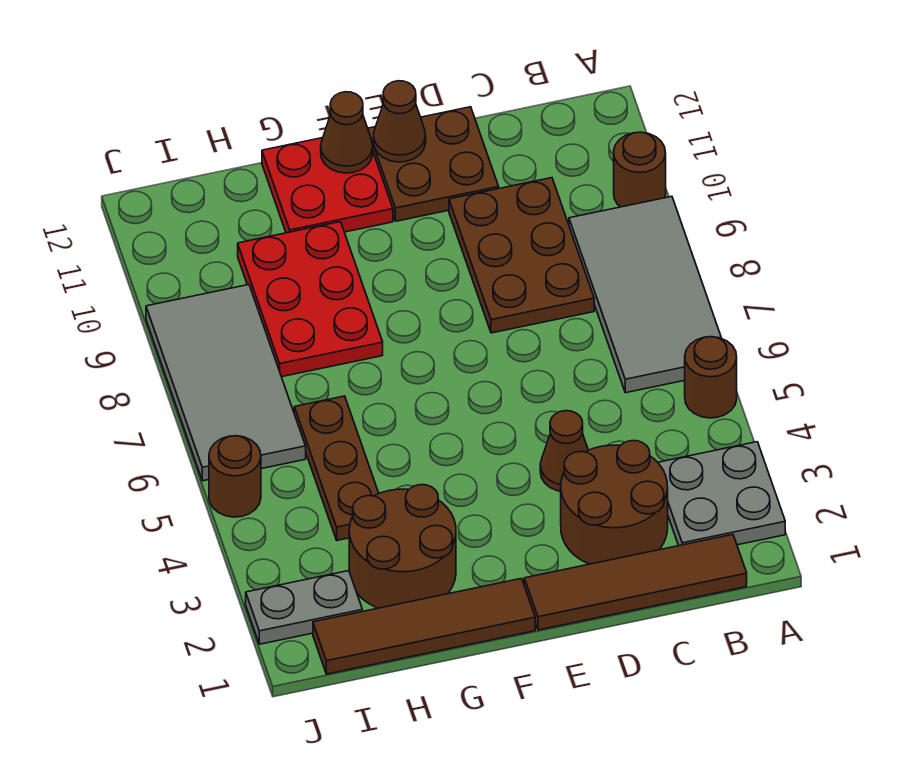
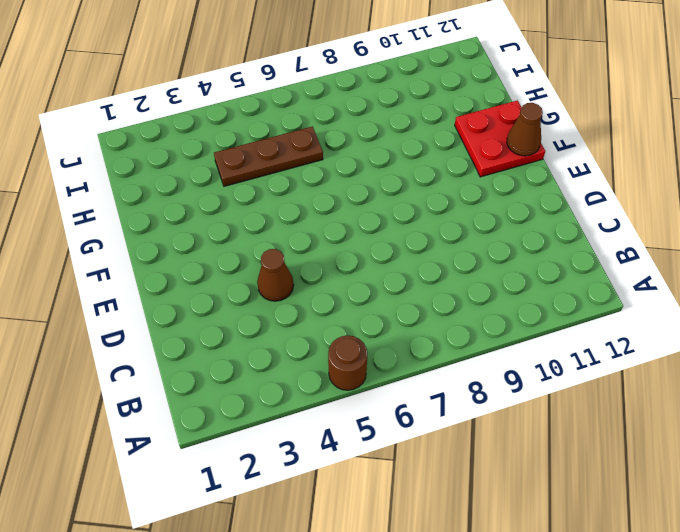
none -> grey 2x2 plate [658,442,785,546]
none -> grey 2x4 tile [569,196,721,393]
none -> brown 1x1 round brick [614,132,666,207]

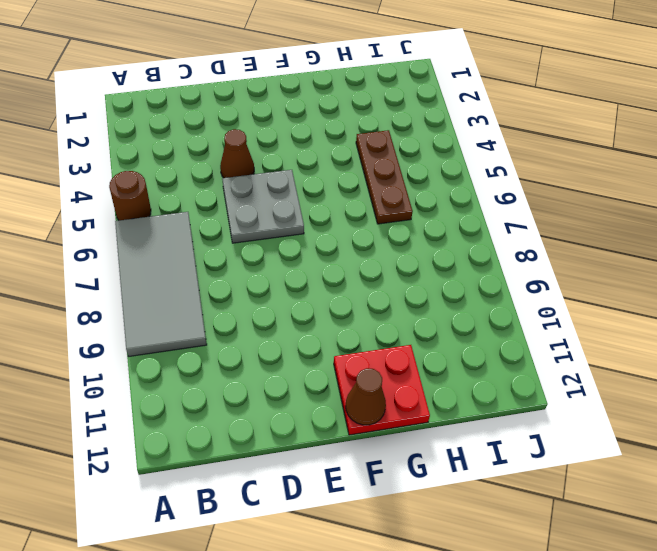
grey 2x2 plate [222,170,304,243] -> grey 2x2 plate moved to [658,442,785,546]
none -> brown 1x1 round brick [614,132,666,207]
none -> brown 1x4 tile [524,534,747,630]
none -> brown 2x2 round brick [561,441,668,564]

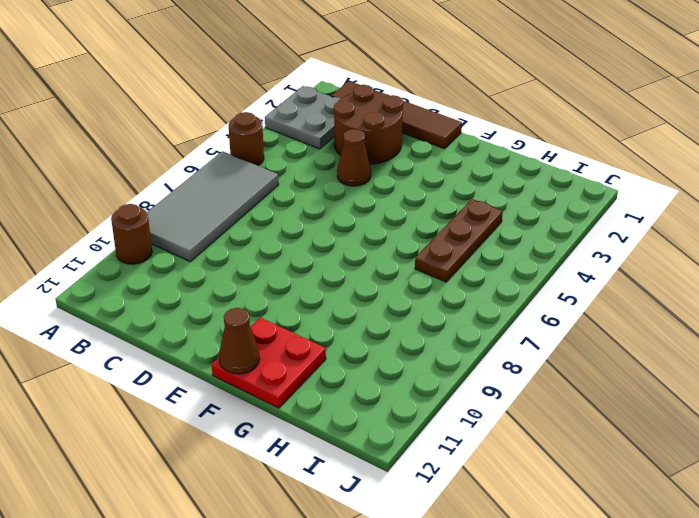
none -> brown 2x3 plate [449,178,594,333]
none -> brown 2x2 plate [368,107,499,221]
none -> brown 1x4 tile [313,579,535,674]

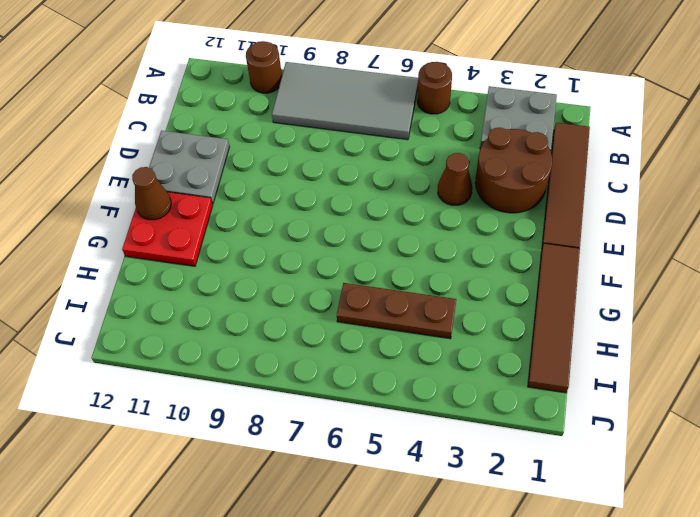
grey 2x2 plate [149,131,229,204] -> brown 2x2 plate [368,107,499,221]
none -> brown 2x3 plate [449,178,594,333]
none -> brown 2x2 round brick [349,485,456,608]
none -> red 2x3 plate [238,222,383,377]

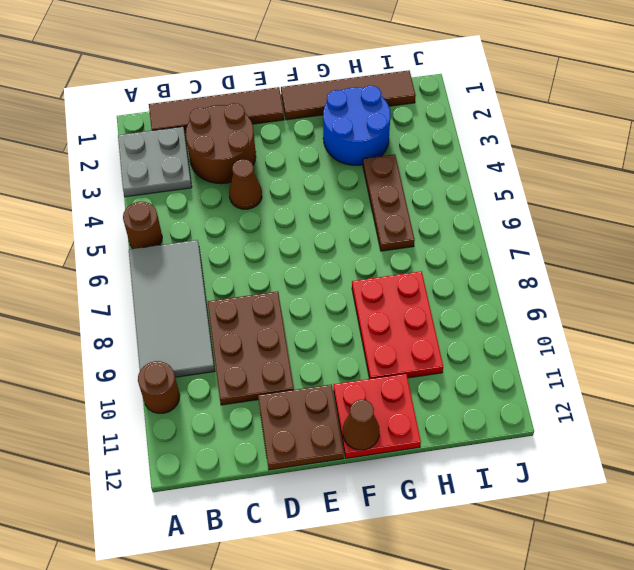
blue 2x2 round brick [323,86,391,165] -> brown 2x2 round brick [349,485,456,608]
none -> grey 1x2 plate [246,571,362,644]
none -> grey 2x4 tile [146,285,306,481]
none -> brown 1x1 round brick [209,436,261,517]

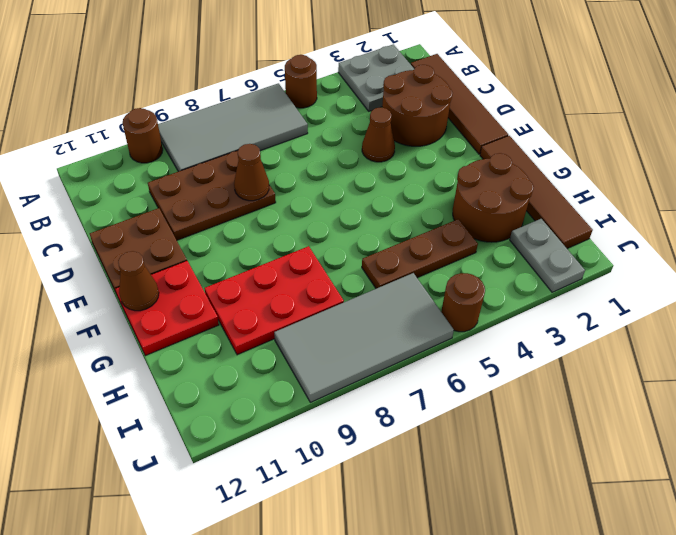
brown 1x1 cone [234,144,269,201] -> brown 1x1 cone moved to [374,81,426,162]

